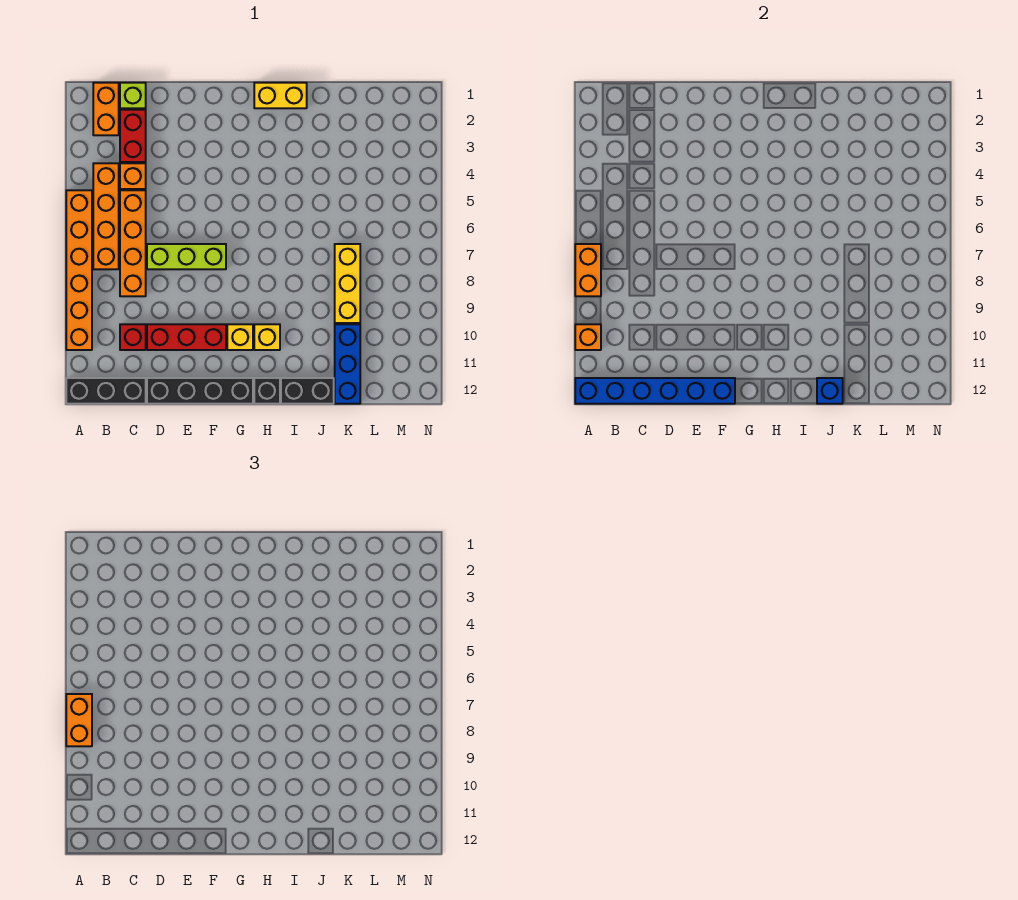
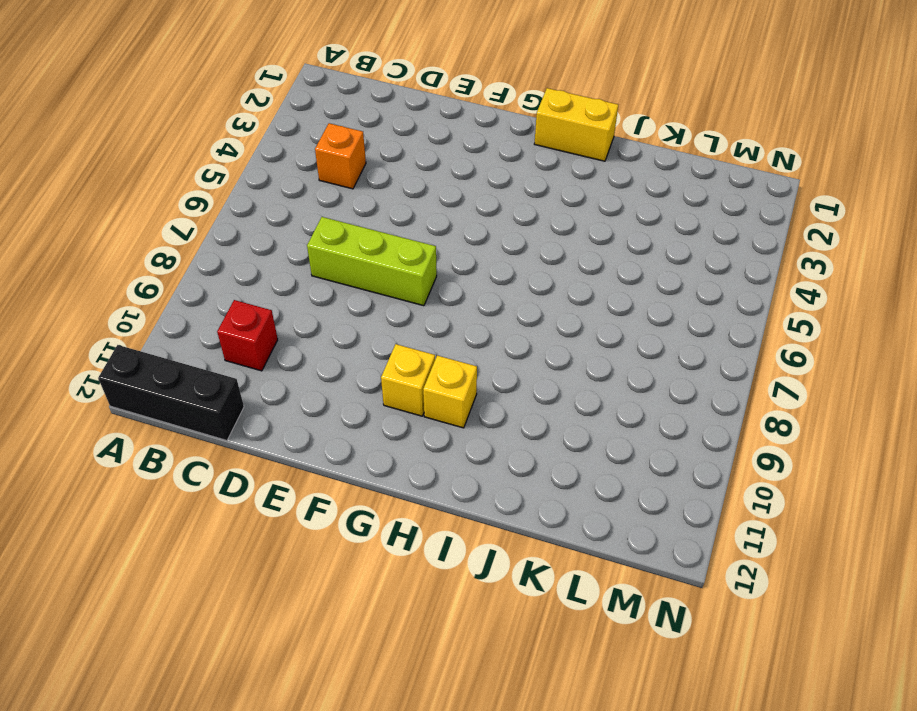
none -> orange 1x6 brick [66,190,92,350]
none -> orange 1x2 brick [93,83,119,135]
none -> orange 1x4 brick [93,163,119,269]

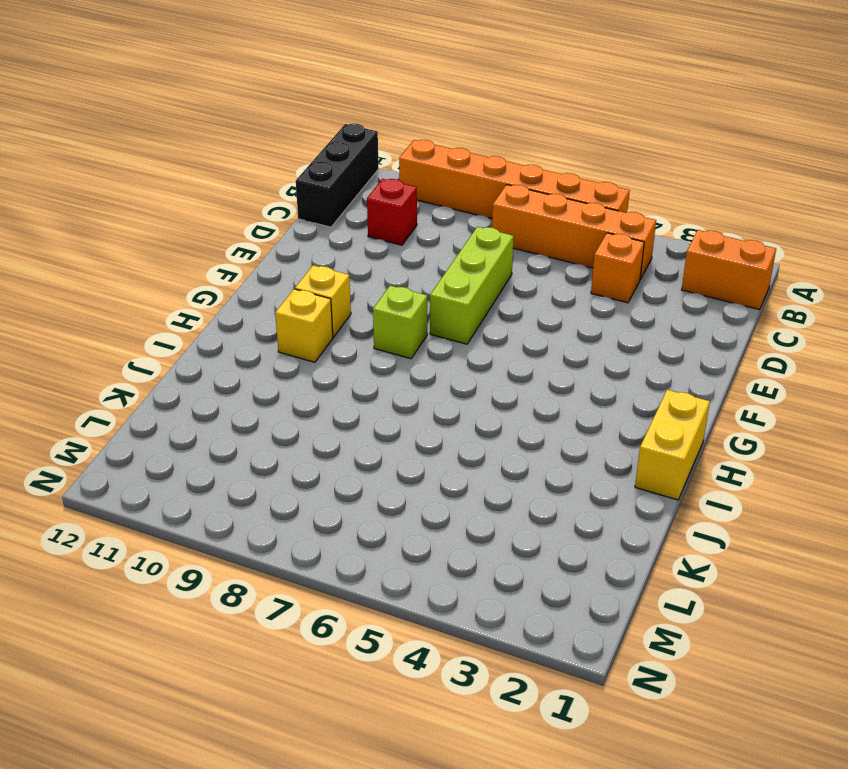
lime 1x1 brick [373,286,427,359] -> lime 1x1 brick moved to [120,83,146,108]
none -> red 1x2 brick [120,110,146,162]
none -> orange 1x4 brick [120,190,146,296]
none -> red 1x3 brick [147,324,226,350]

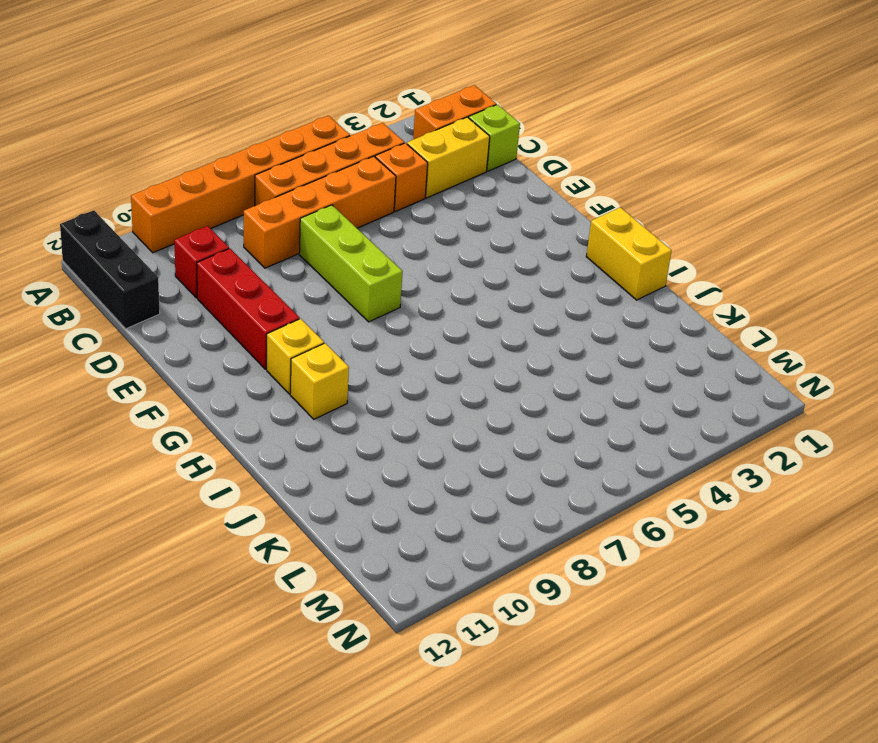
yellow 1x2 brick [407,117,490,198] -> red 1x2 brick [120,110,146,162]
none -> black 1x4 brick [147,378,253,404]
none -> black 1x1 brick [254,378,280,404]
none -> black 1x2 brick [281,378,334,404]

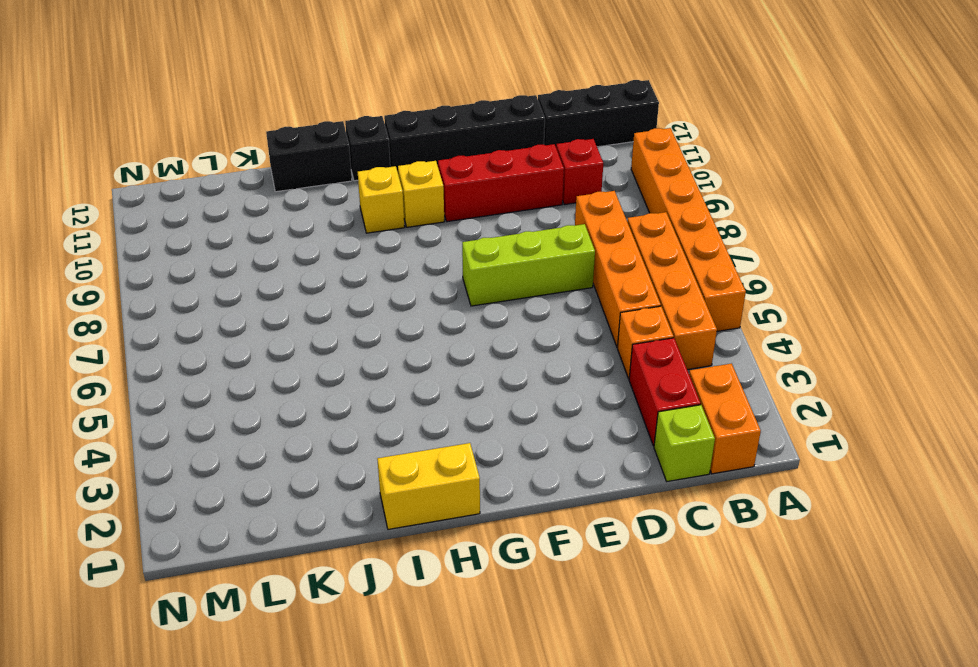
none -> yellow 1x3 brick [335,244,360,323]
none -> blue 1x3 brick [335,324,360,404]
none -> orange 1x2 brick [575,244,601,296]

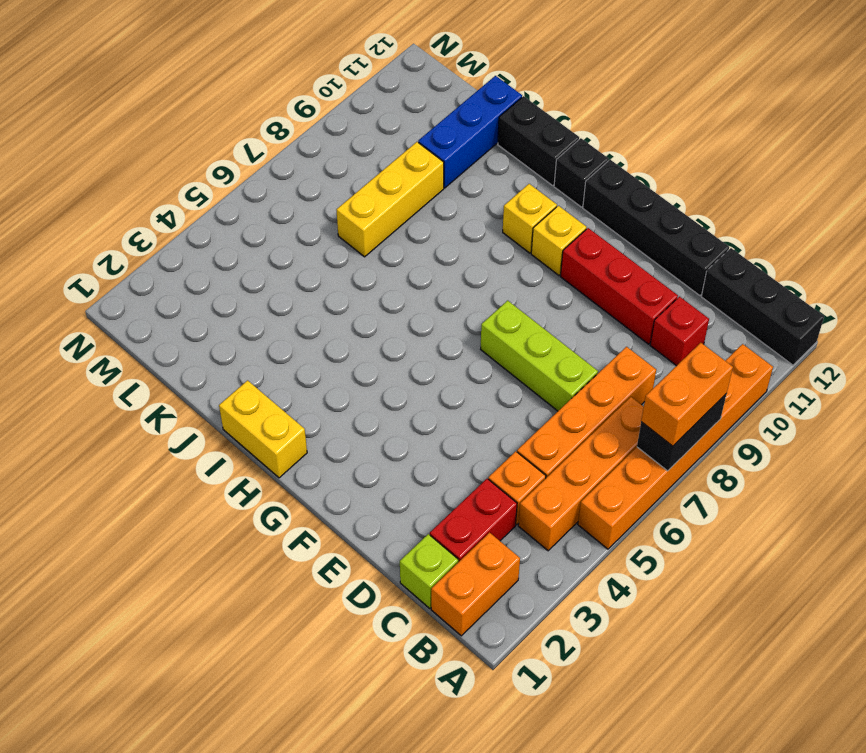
black 1x2 brick [637,394,726,471] -> orange 1x2 brick [575,244,601,296]
none -> orange 1x1 brick [575,324,601,350]
none -> blue 1x6 brick [575,378,735,404]
none -> blue 1x1 brick [817,378,843,404]

